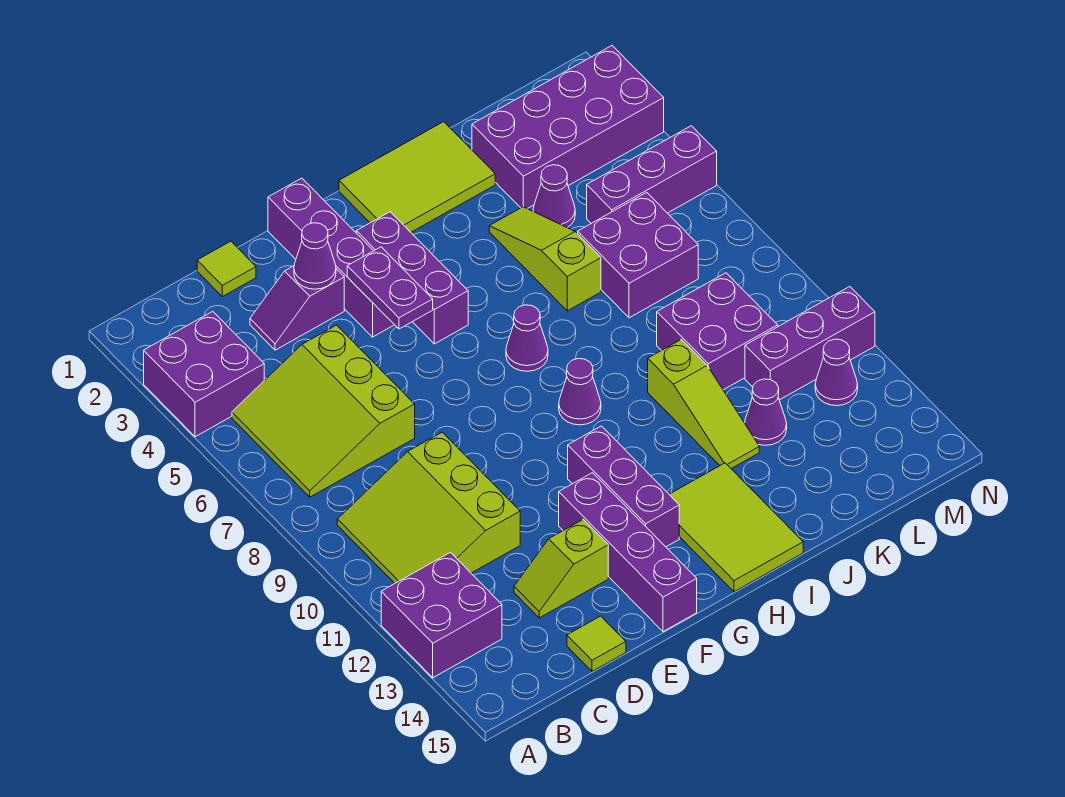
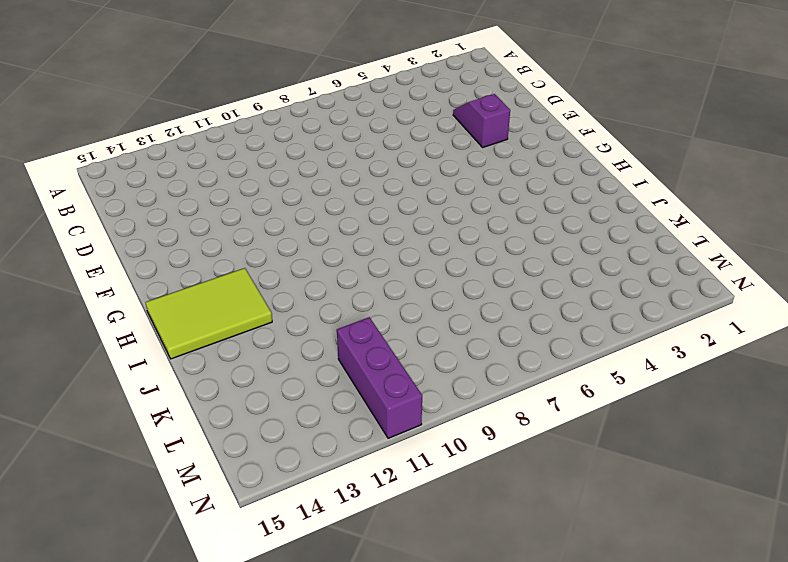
none -> purple 2x2 brick [144,311,264,437]
none -> purple 2x2 brick [381,552,502,678]
none -> lime 3x3 slope [232,325,415,497]

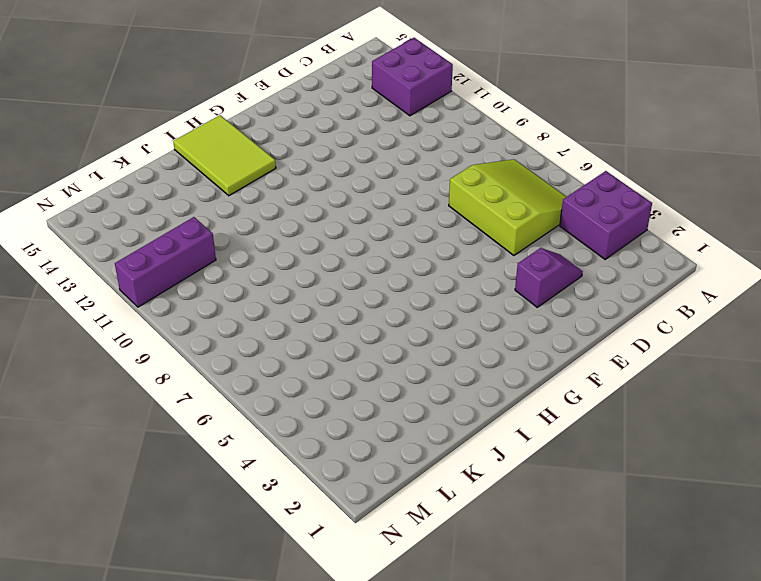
none -> lime 3x3 slope [337,432,520,583]
none -> lime 1x1 tile [197,241,256,297]
none -> lime 1x2 slope [514,519,608,618]

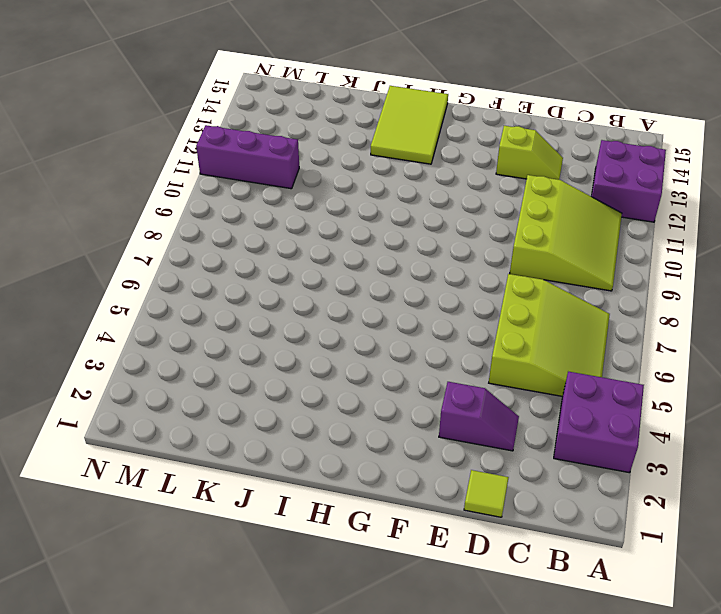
none -> lime 1x1 tile [567,616,626,671]
none -> purple 1x4 brick [268,178,394,337]
none -> purple 1x4 brick [559,473,697,632]

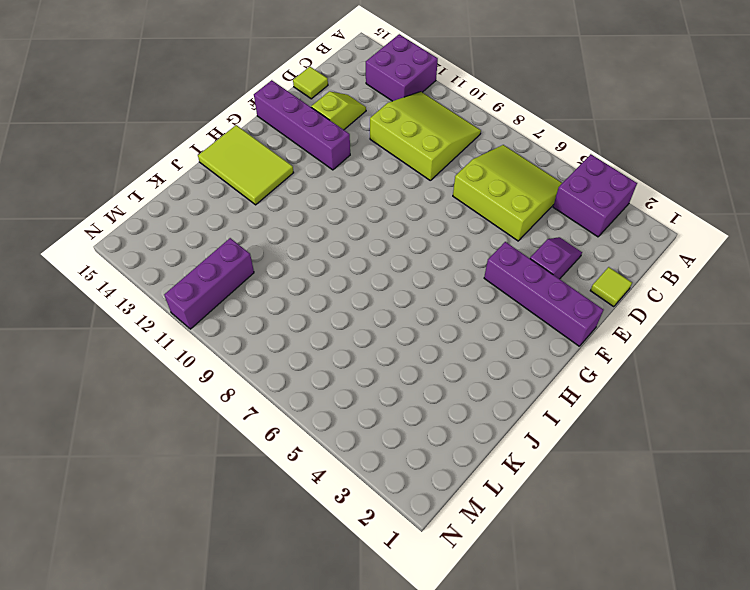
none -> purple 1x3 brick [356,212,468,344]
none -> purple 1x3 brick [568,426,679,547]
none -> lime 2x3 tile [339,122,495,232]

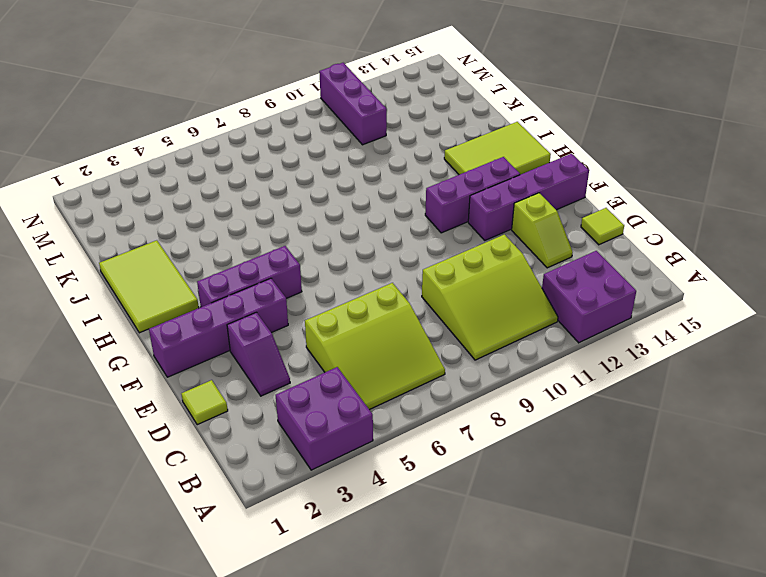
none -> purple 1x1 cone [506,305,548,371]
none -> purple 1x1 cone [559,359,601,425]
none -> lime 1x3 slope [489,207,601,311]

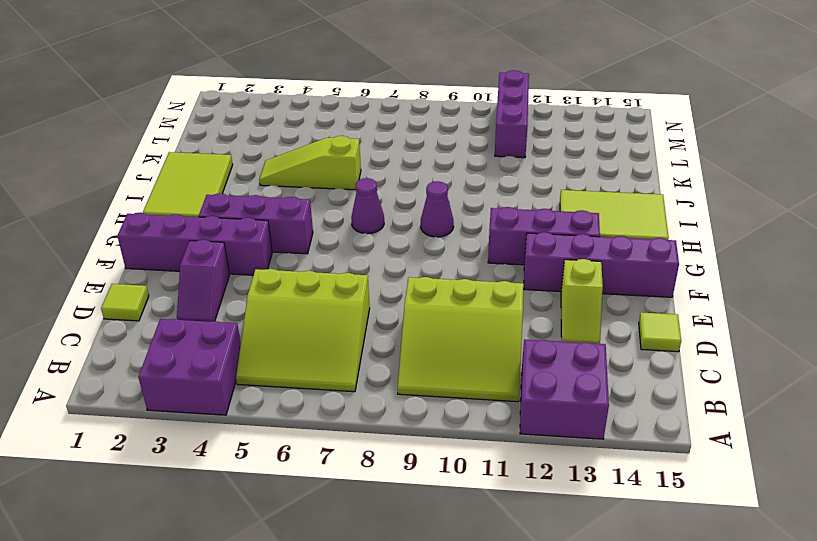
none -> lime 1x3 slope [648,339,759,469]
none -> purple 2x4 brick [472,46,664,209]
none -> purple 1x1 cone [533,165,575,228]

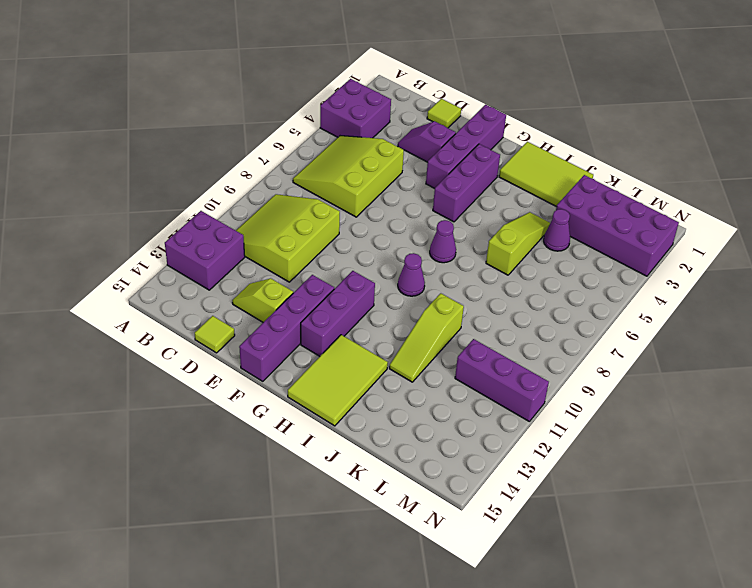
none -> purple 2x2 brick [578,192,698,318]
none -> purple 2x2 brick [657,273,778,390]
none -> purple 1x1 cone [745,379,787,445]

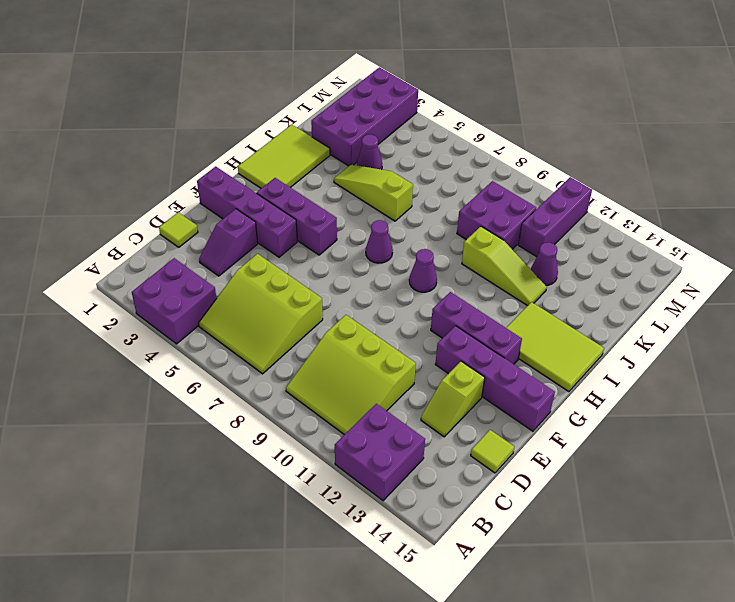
none -> purple 2x2 brick [578,192,698,318]
none -> purple 1x3 brick [587,126,717,223]
none -> purple 1x1 cone [815,339,858,406]

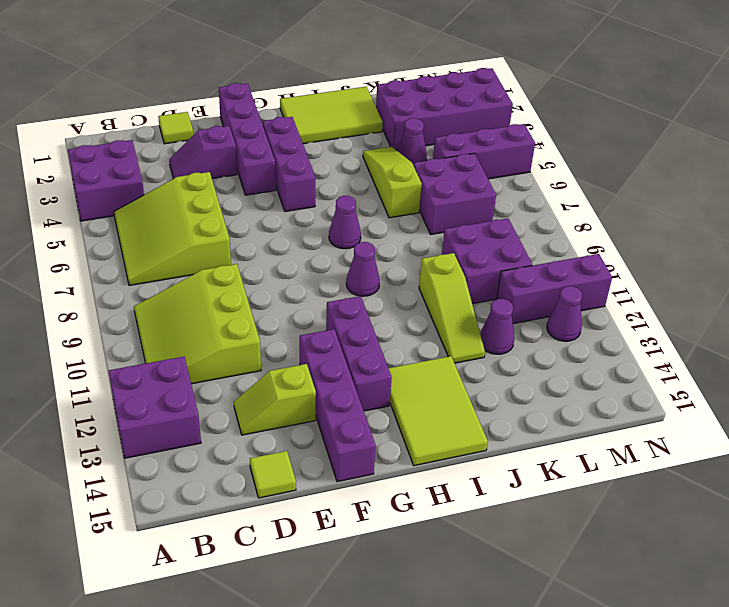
none -> purple 1x1 cone [294,223,336,289]
none -> purple 1x2 plate [347,247,433,329]

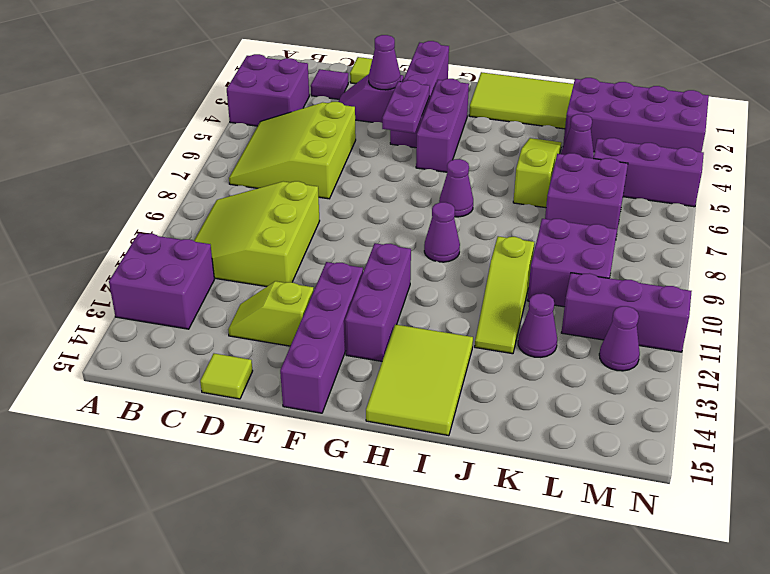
purple 1x1 tile [311,69,348,99] -> none

